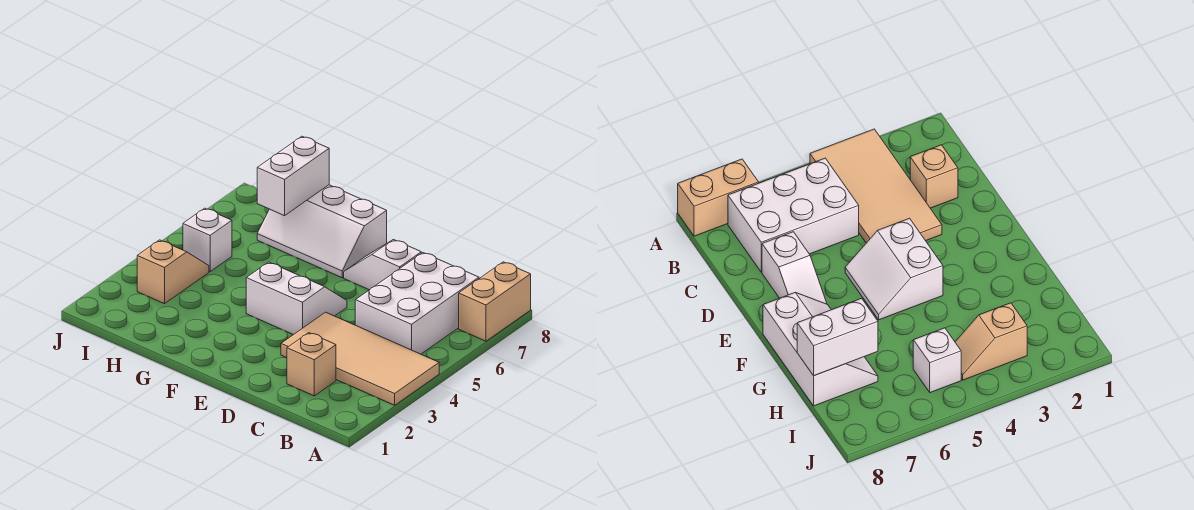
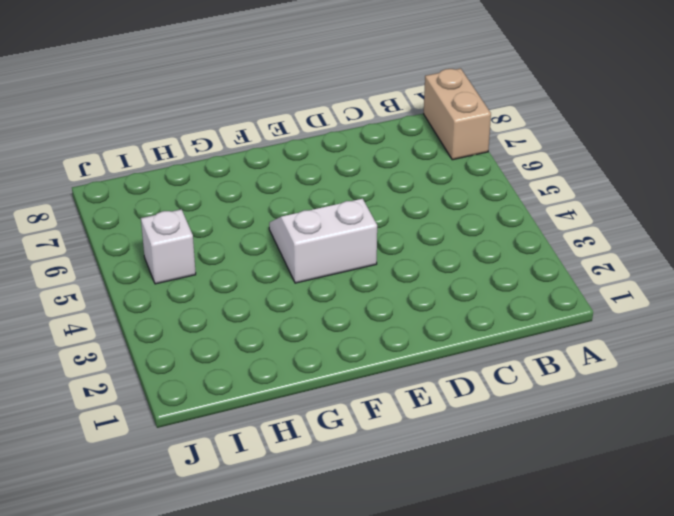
none -> tan 2x4 tile [281,312,439,405]
none -> white 2x3 brick [355,253,479,354]

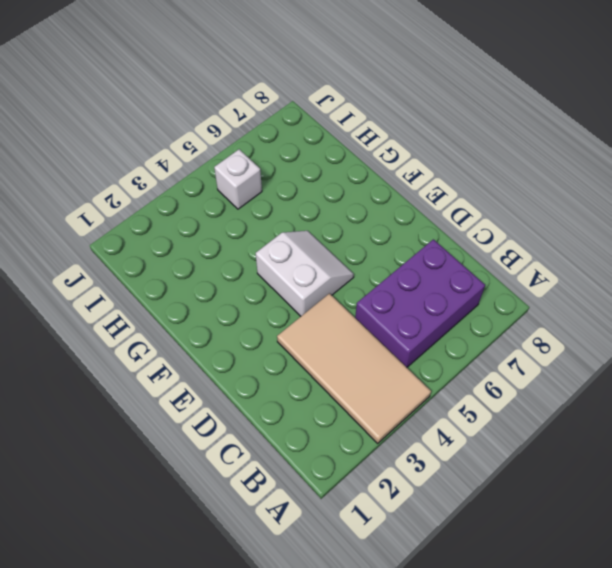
purple 2x3 brick [355,239,485,367] -> white 2x3 brick [355,253,479,354]
none -> tan 1x2 brick [459,262,531,341]
none -> tan 1x1 brick [287,333,336,396]

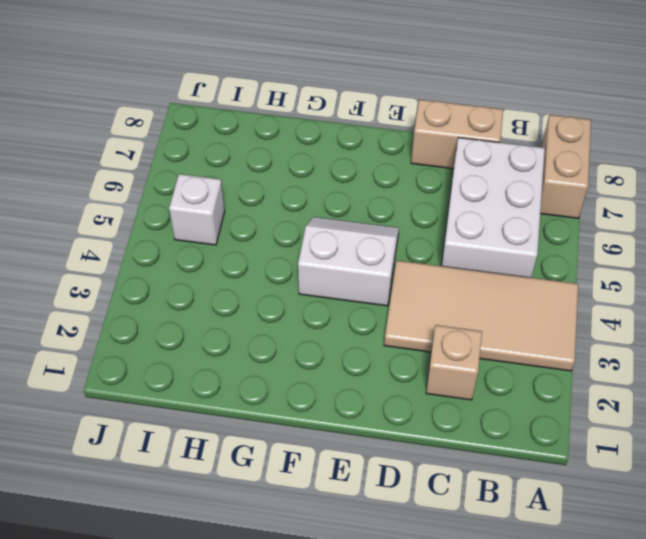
tan 1x2 brick [411,99,503,169] -> none
none -> white 1x2 slope [344,240,421,290]
none -> white 2x3 slope [257,185,387,278]

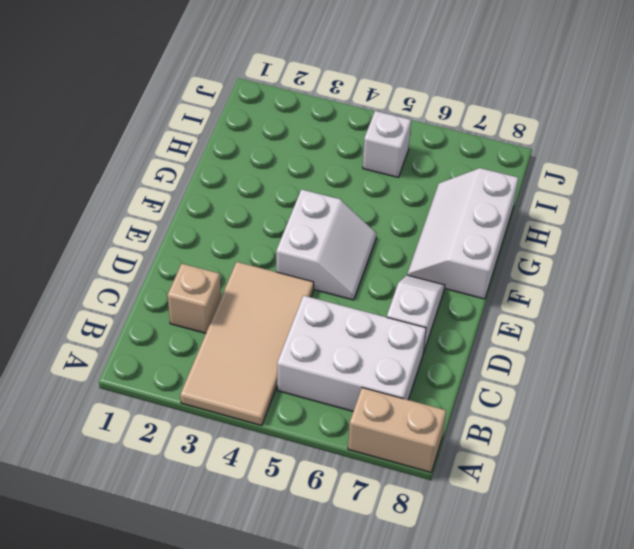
none -> tan 1x2 slope [137,240,209,304]
none -> white 1x2 brick [257,136,329,216]

